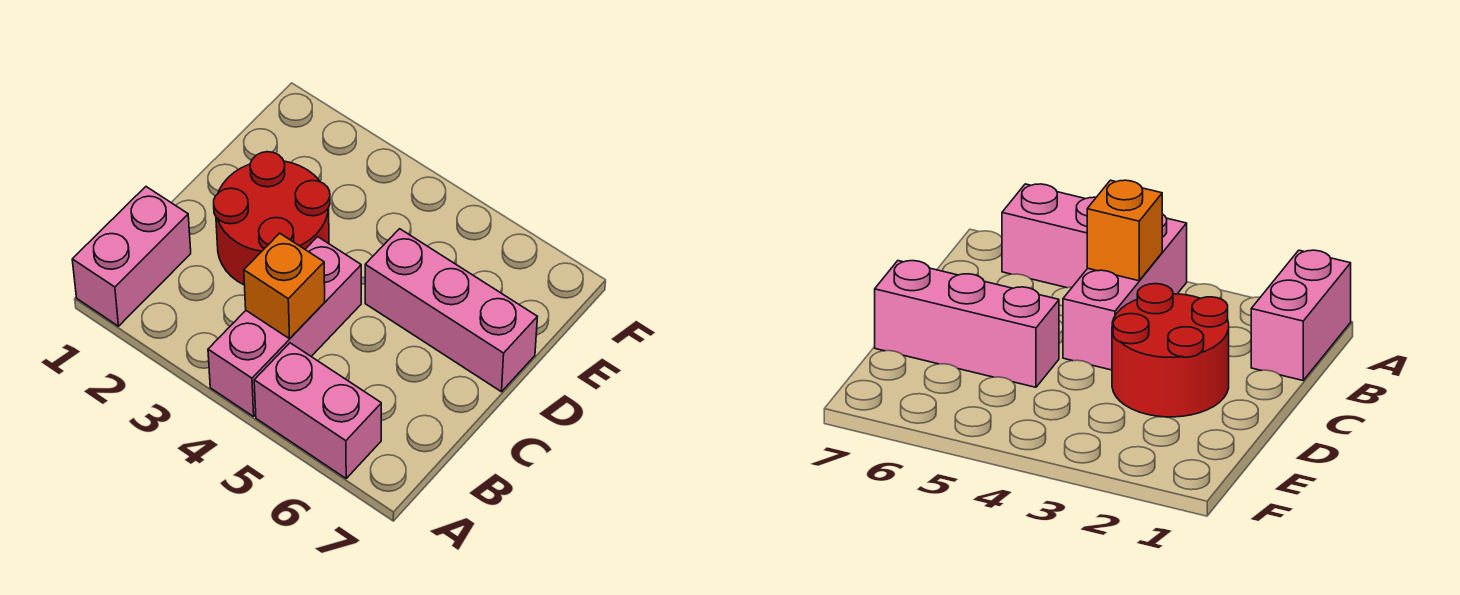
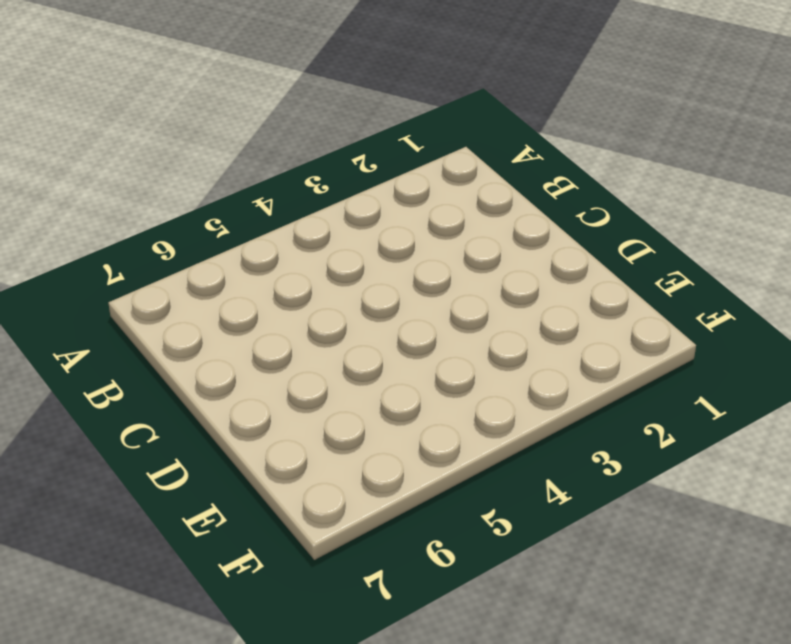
none -> pink 1x2 brick [72,187,191,326]
none -> pink 1x3 brick [208,237,361,417]

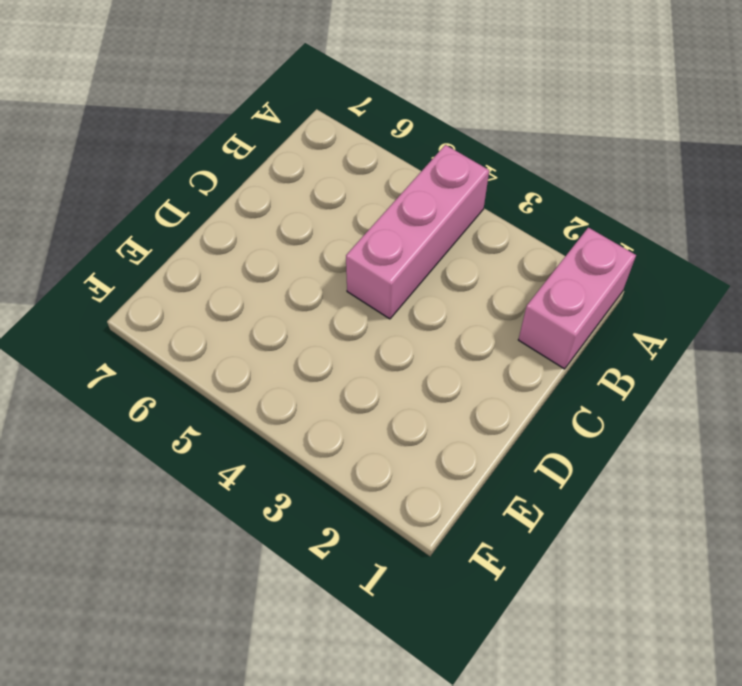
none -> pink 1x2 brick [254,343,381,478]
none -> red 2x2 round brick [214,152,330,285]

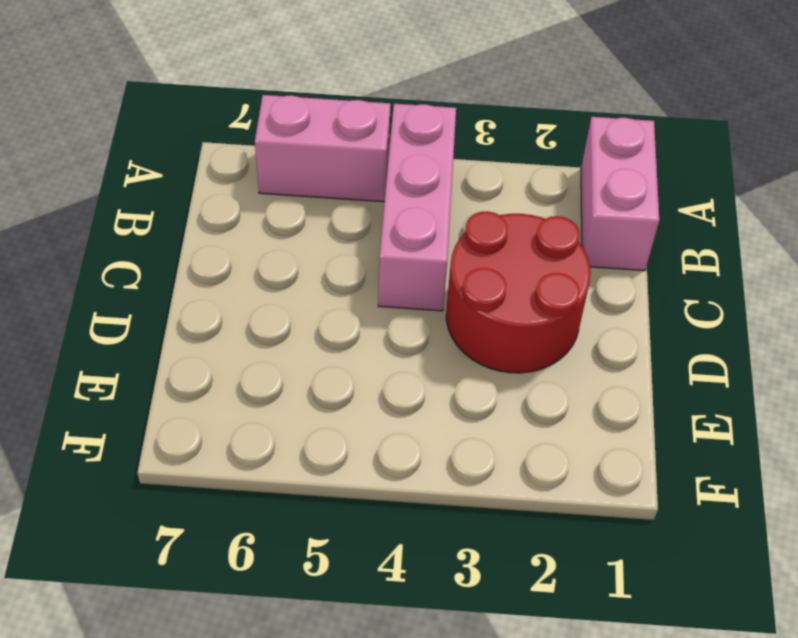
none -> pink 1x3 brick [365,229,537,392]
none -> orange 1x1 brick [244,233,325,339]

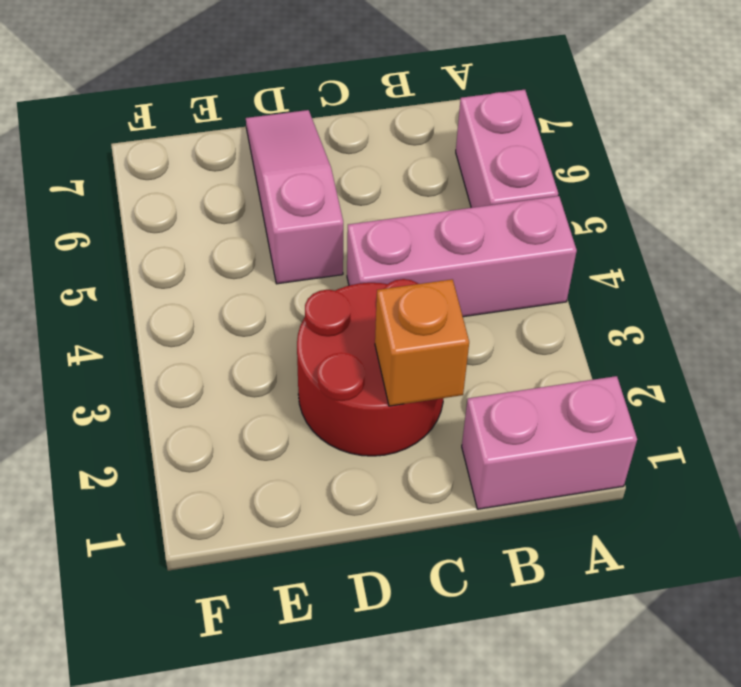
orange 1x1 brick [375,279,469,406] -> orange 1x1 brick moved to [244,233,325,339]
pink 1x3 slope [246,110,343,284] -> pink 1x3 brick [365,229,537,392]

